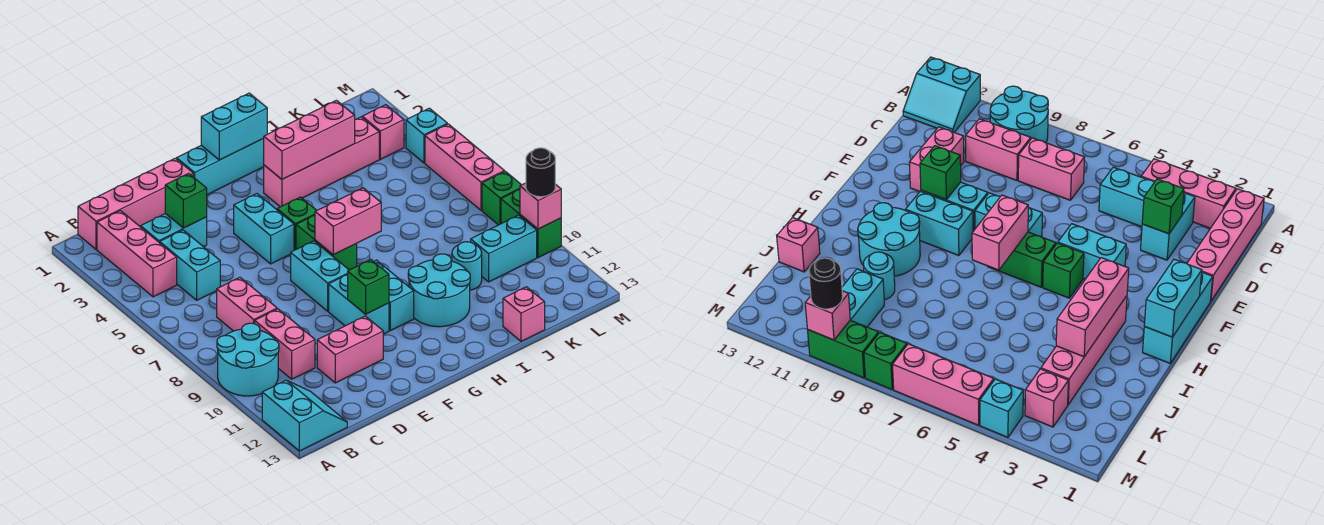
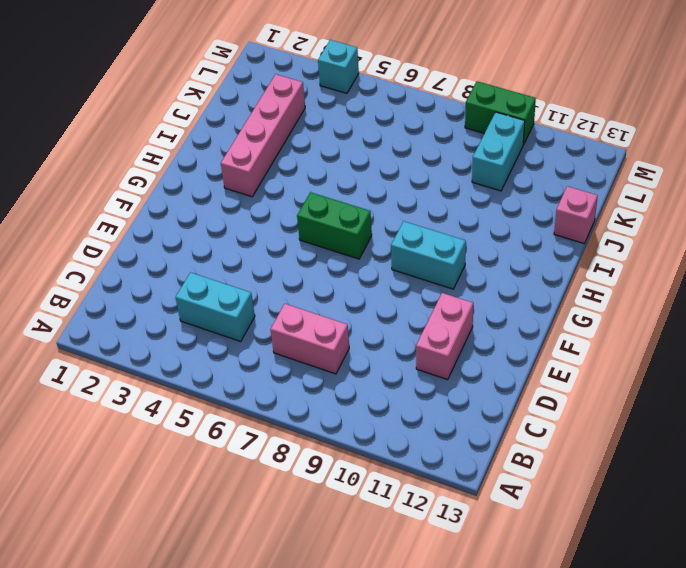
none -> cyan 2x2 round brick [217,323,279,396]
none -> cyan 2x2 slope [262,380,347,451]
none -> pink 1x4 brick [78,158,193,250]
none -> pink 1x3 brick [97,211,177,297]

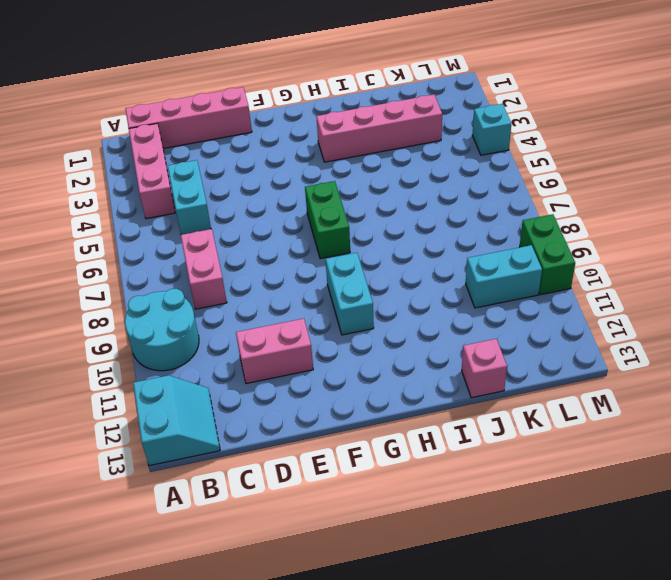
none -> cyan 1x2 brick [141,213,207,247]
none -> pink 1x2 brick [255,309,315,379]
none -> cyan 1x3 brick [177,139,264,195]
none -> cyan 1x2 brick [234,194,294,264]

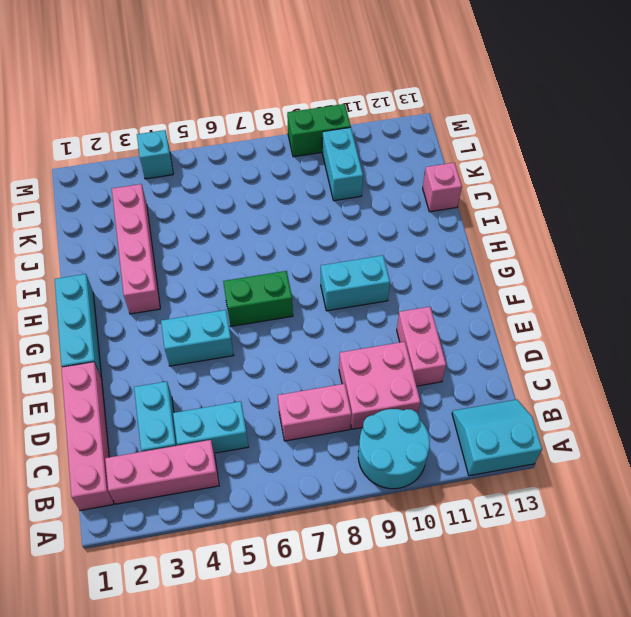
pink 2x2 brick [339,342,420,429] -> pink 1x2 brick [255,309,315,379]
none -> cyan 1x2 brick [291,241,349,311]
none -> cyan 1x2 brick [329,275,389,334]
none -> green 1x1 brick [277,197,317,250]
none -> cyan 2x2 round brick [408,254,470,327]

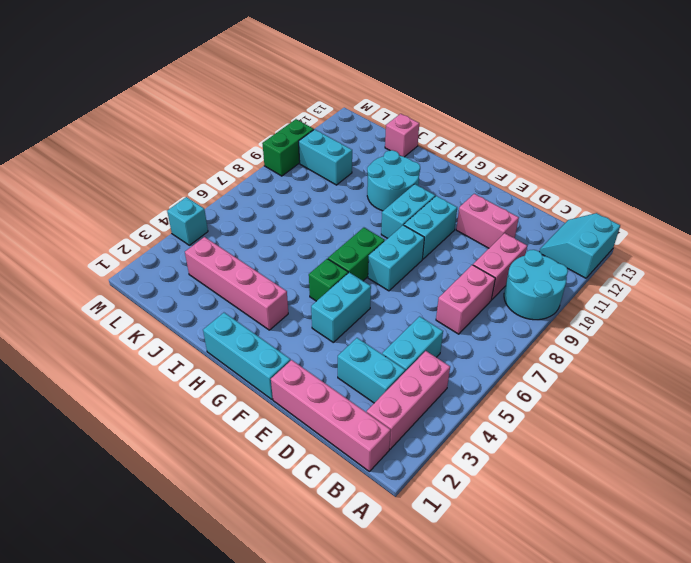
none -> cyan 1x1 round brick [452,242,482,290]
none -> pink 1x1 brick [362,105,404,159]
none -> pink 1x3 brick [425,124,504,210]
none -> green 1x1 brick [482,171,521,225]

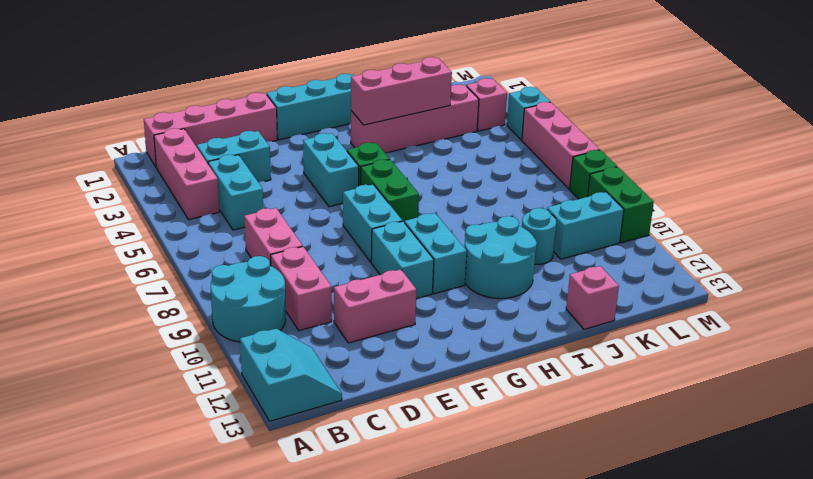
none -> green 1x1 brick [165,173,207,228]
none -> green 1x1 brick [347,260,389,314]
none -> cyan 1x2 brick [201,93,267,160]
none -> pink 1x2 brick [315,188,381,255]

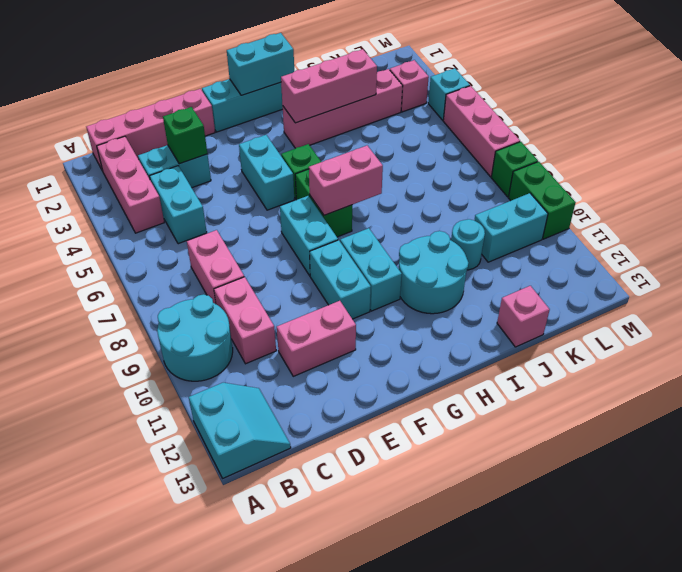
none -> green 1x1 brick [347,260,389,314]
none -> pink 1x1 brick [520,183,561,229]
none -> black 1x1 round brick [526,148,555,197]

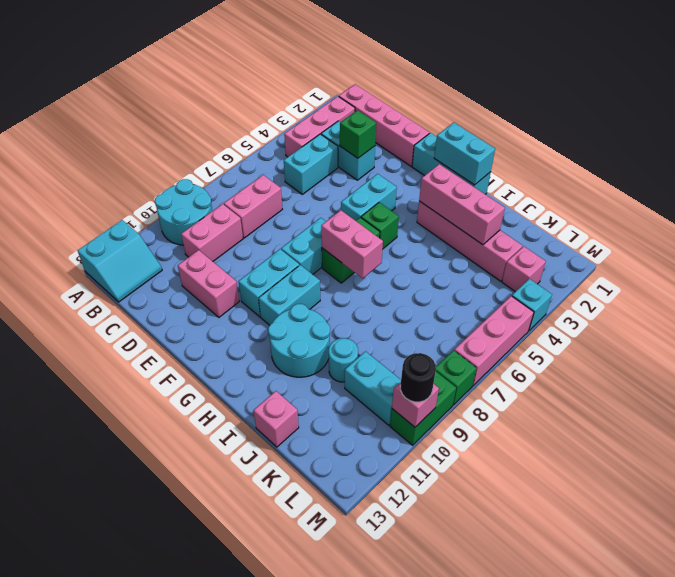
none -> green 1x1 brick [347,260,389,314]

